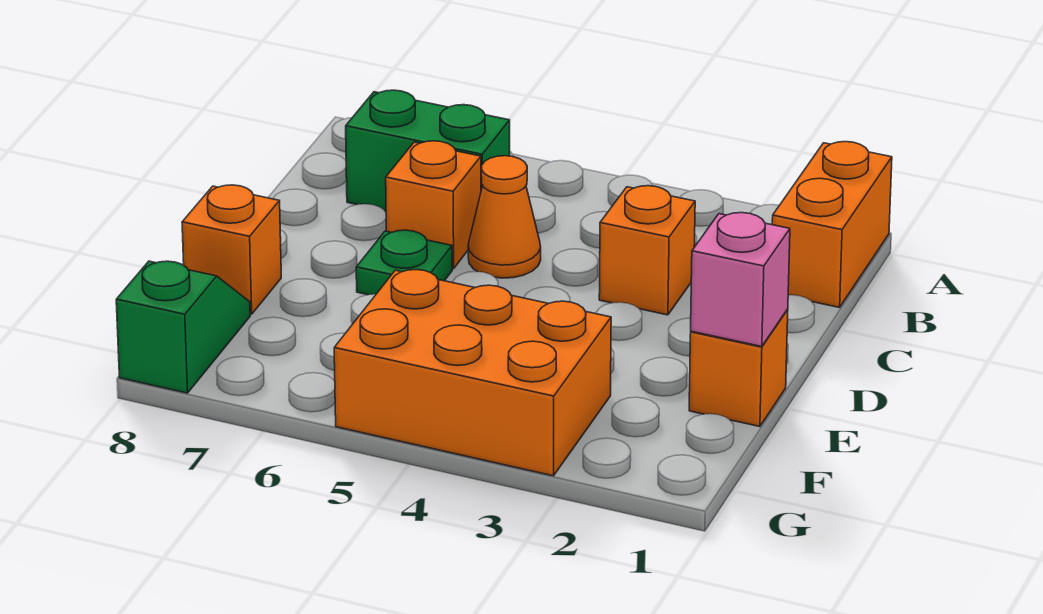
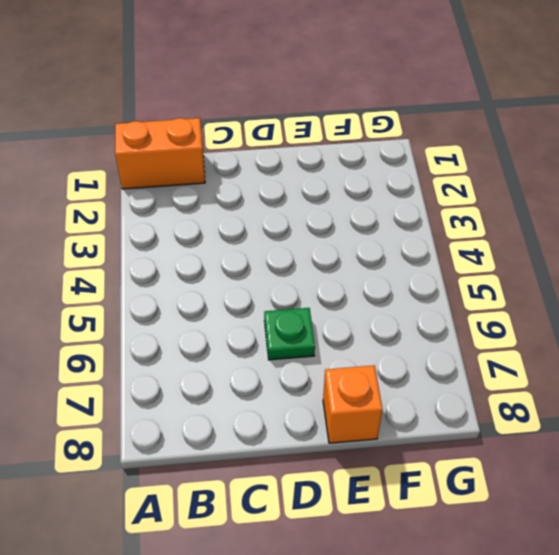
none -> green 1x2 brick [346,90,510,211]
none -> orange 1x1 brick [599,186,695,315]

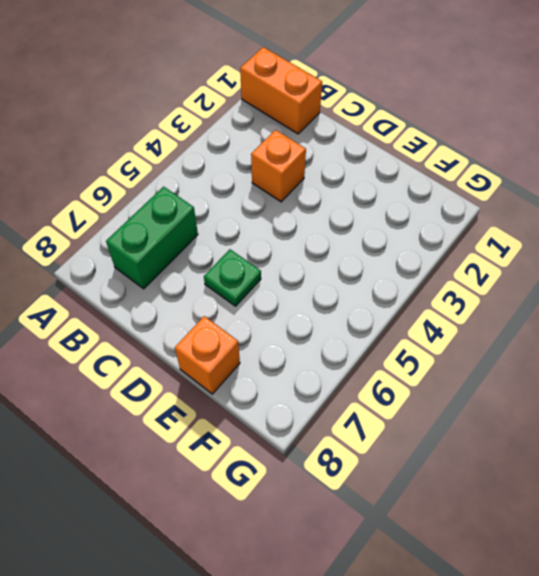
none -> orange 1x1 cone [468,156,541,278]
none -> orange 1x1 brick [386,141,481,269]

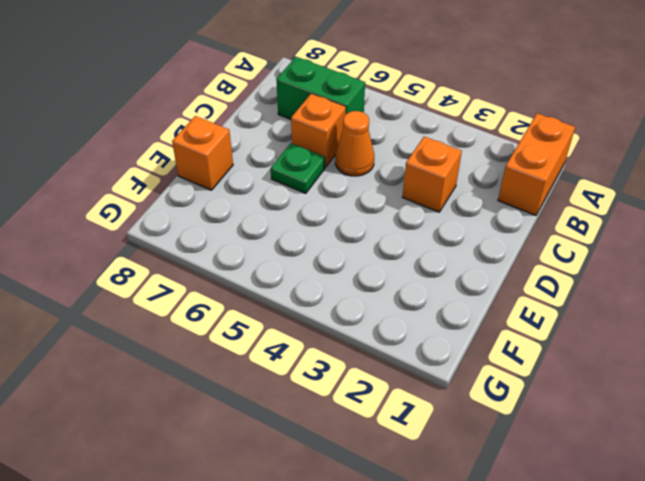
none -> orange 1x1 brick [689,309,788,427]
none -> orange 2x3 brick [334,270,611,476]

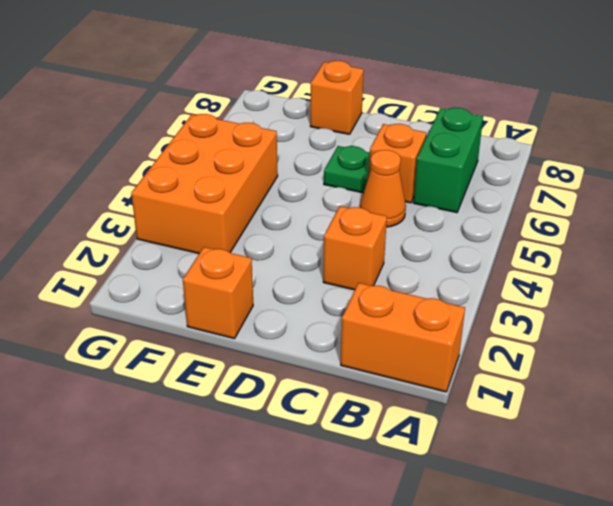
none -> green 1x2 slope [116,261,250,393]
none -> pink 1x1 brick [691,213,790,347]

